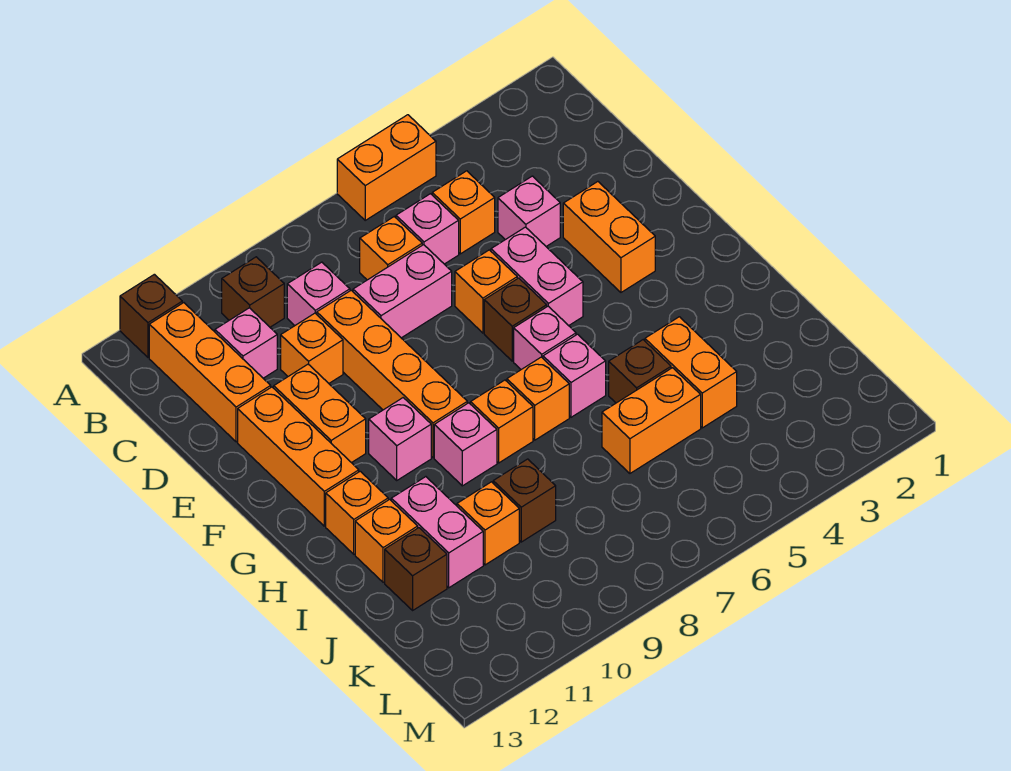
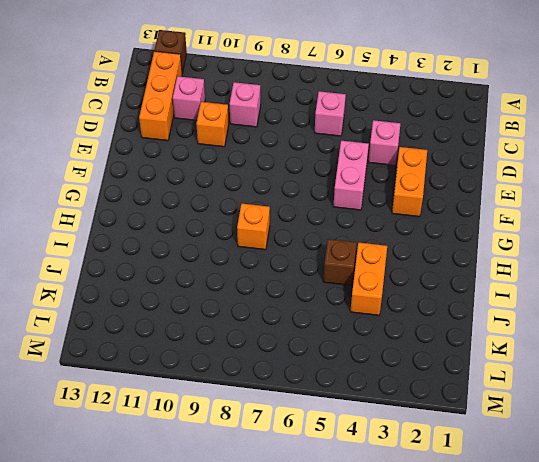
none -> orange 1x2 brick [337,115,436,220]
none -> brown 1x1 brick [222,257,284,327]
none -> orange 1x1 brick [432,171,495,254]
none -> orange 1x1 brick [360,217,422,280]

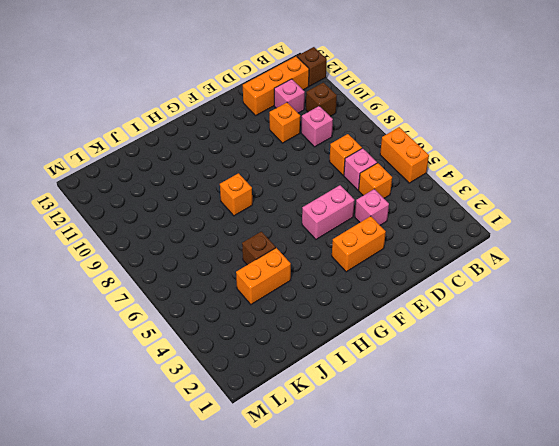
none -> pink 1x2 brick [353,245,452,338]
none -> orange 1x4 brick [317,290,467,458]
none -> orange 1x1 brick [455,250,517,333]
none -> orange 1x2 brick [274,364,366,463]

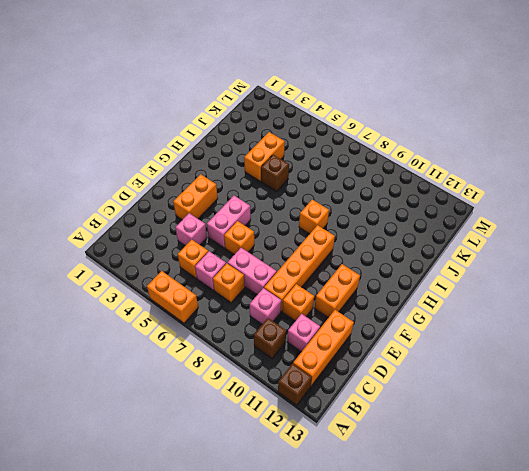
none -> orange 1x3 brick [238,387,359,526]
none -> brown 1x1 brick [484,278,547,361]
none -> pink 1x1 brick [514,306,576,369]
none -> pink 1x1 brick [369,398,431,480]

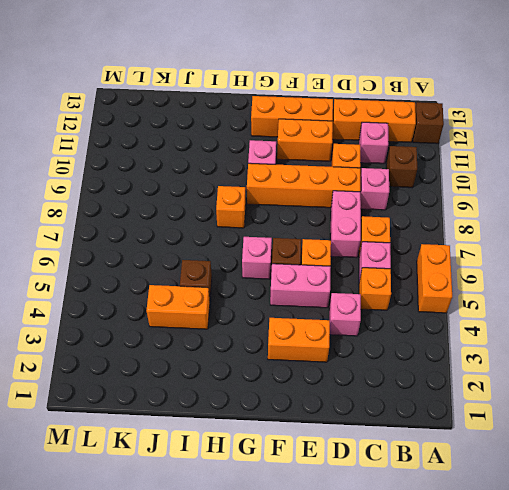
none -> pink 1x1 brick [543,334,606,417]
none -> orange 1x1 brick [507,357,569,440]
none -> pink 1x1 brick [434,403,497,486]
none -> orange 1x1 brick [326,471,388,554]

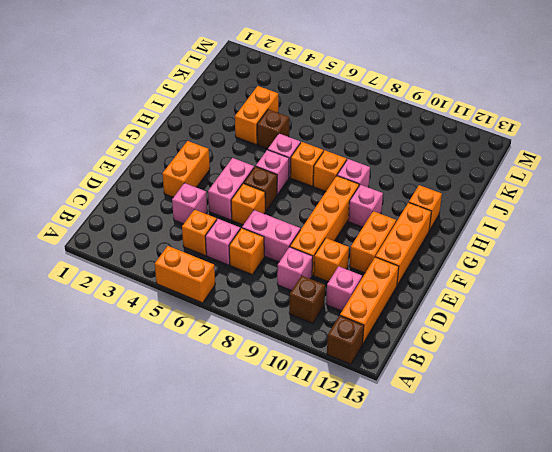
none -> pink 1x2 brick [391,477,483,588]
none -> orange 1x1 brick [355,499,418,582]
none -> orange 1x2 brick [602,368,701,473]
none -> brown 1x1 brick [493,459,556,542]

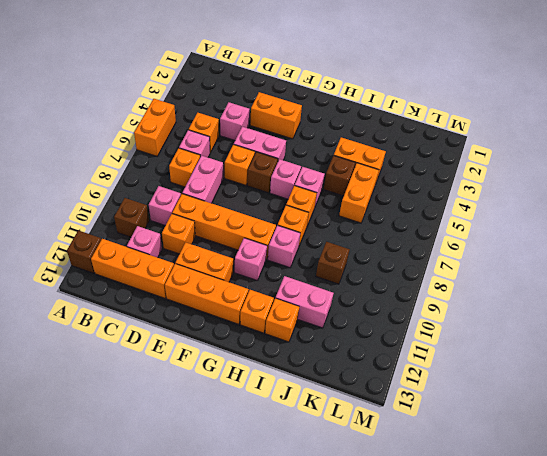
none -> orange 1x1 brick [457,482,519,565]
none -> brown 1x1 brick [385,528,447,610]

